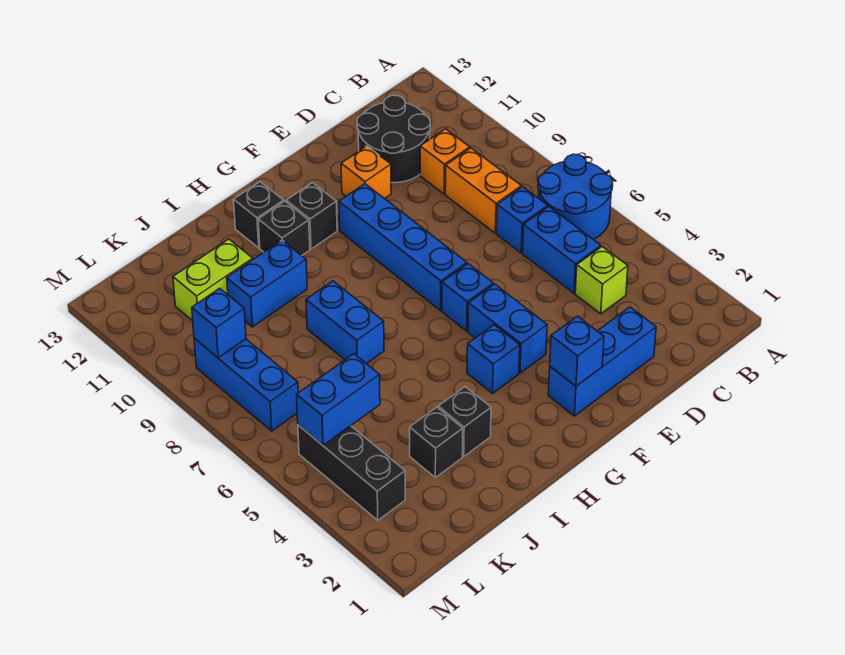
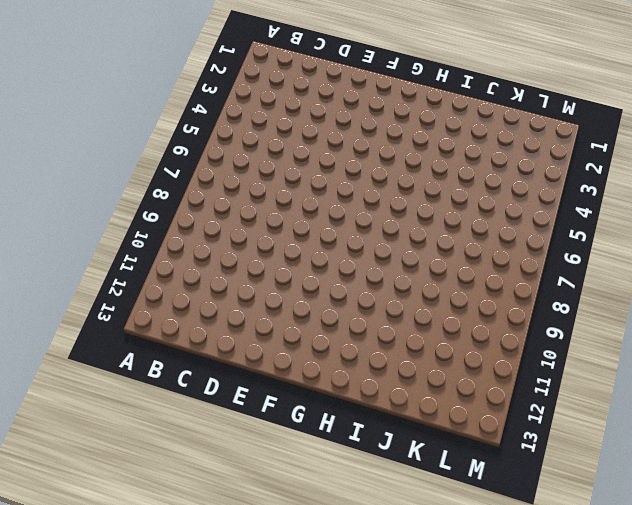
none -> blue 2x2 round brick [538,154,613,239]
none -> lime 1x1 brick [575,247,628,314]
none -> blue 1x2 brick [523,207,601,293]

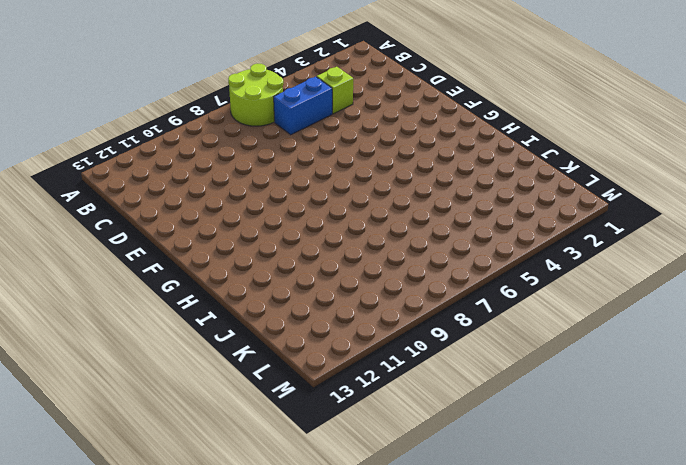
lime 2x2 round brick [228,64,283,126] -> blue 2x2 round brick [538,154,613,239]
none -> blue 1x1 brick [497,187,548,253]
none -> orange 1x2 brick [445,148,521,233]
none -> orange 1x1 brick [420,129,470,194]

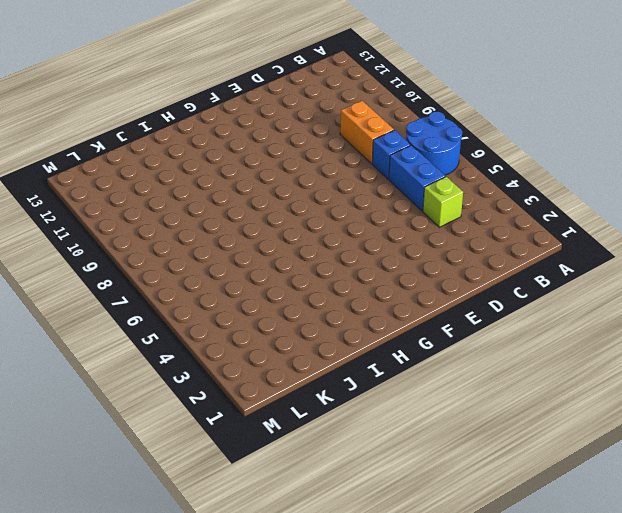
none -> orange 1x1 brick [420,129,470,194]
none -> black 2x2 round brick [357,95,430,183]
none -> blue 1x3 brick [548,307,656,416]

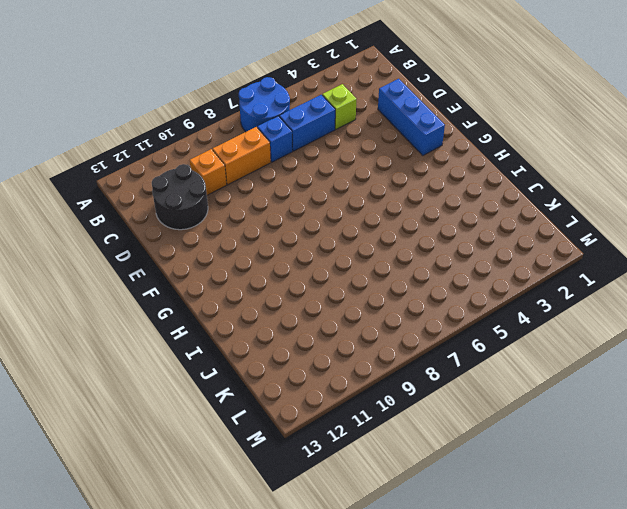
none -> orange 1x1 brick [341,146,391,199]
none -> blue 1x2 brick [468,284,547,373]
none -> blue 1x1 brick [442,264,493,331]

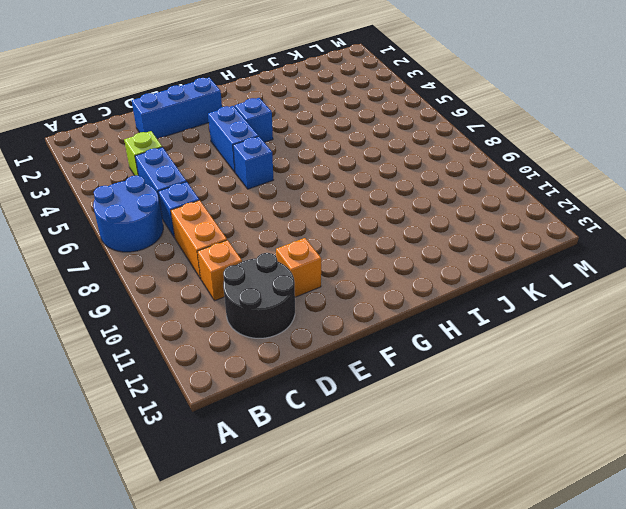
none -> blue 1x4 brick [339,184,467,310]
none -> black 1x1 brick [286,183,337,249]
none -> black 1x1 brick [258,201,310,256]

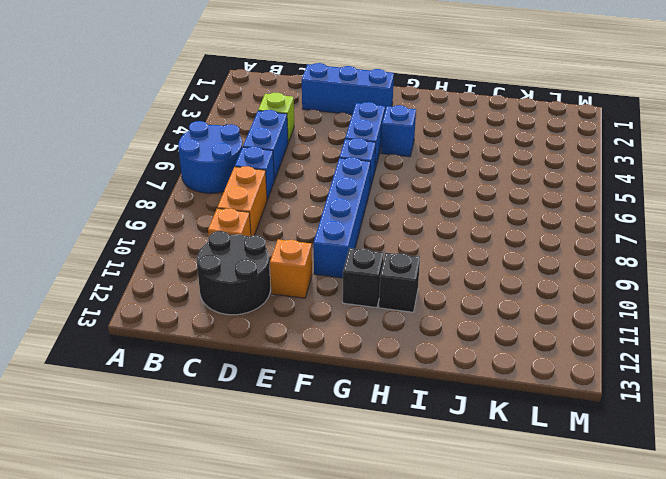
none -> black 1x1 brick [234,182,284,248]
none -> black 1x1 brick [438,387,491,456]
none -> blue 1x2 brick [306,281,384,364]

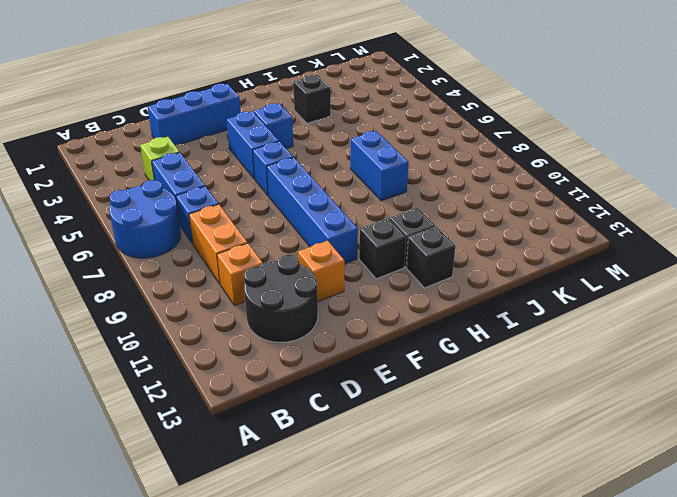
none -> blue 1x2 brick [227,240,307,327]
none -> black 1x1 brick [410,407,463,477]
none -> lime 1x2 brick [173,239,253,321]

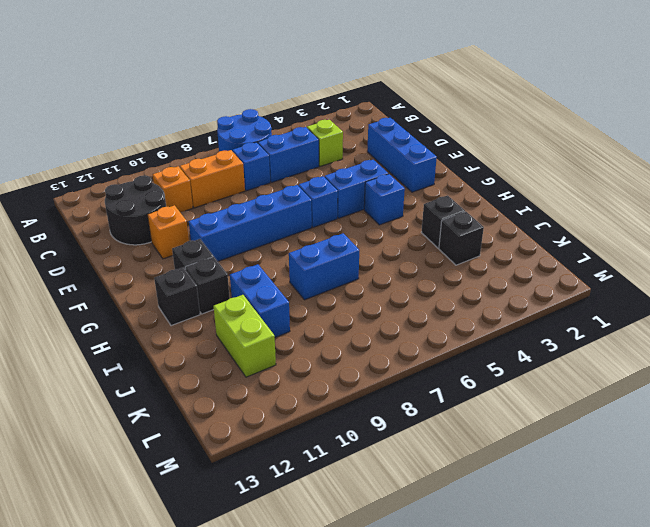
none -> black 1x3 brick [298,425,405,520]
none -> blue 1x3 brick [194,338,298,431]
none -> blue 1x1 brick [550,316,604,386]

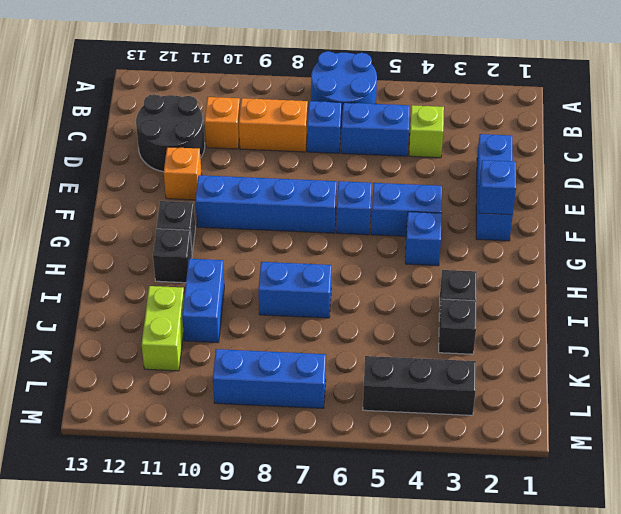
none -> black 1x1 brick [234,182,284,248]
none -> blue 1x2 brick [297,354,380,445]
none -> blue 1x1 brick [192,288,246,358]

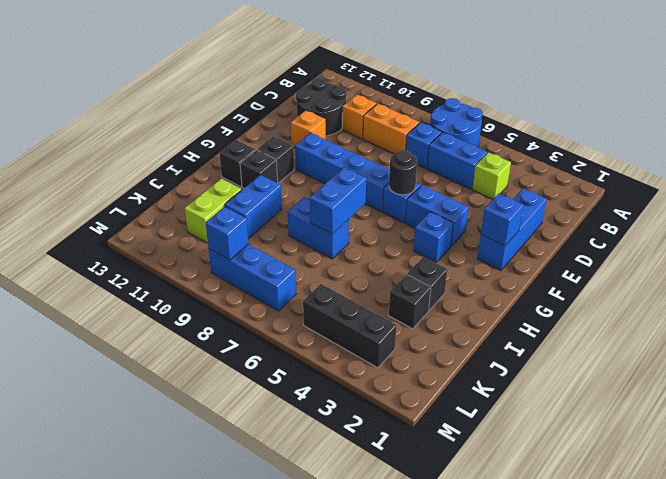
black 1x1 round brick [389,150,417,195] -> none
blue 1x2 brick [310,167,366,234] -> blue 1x2 brick moved to [297,354,380,445]

